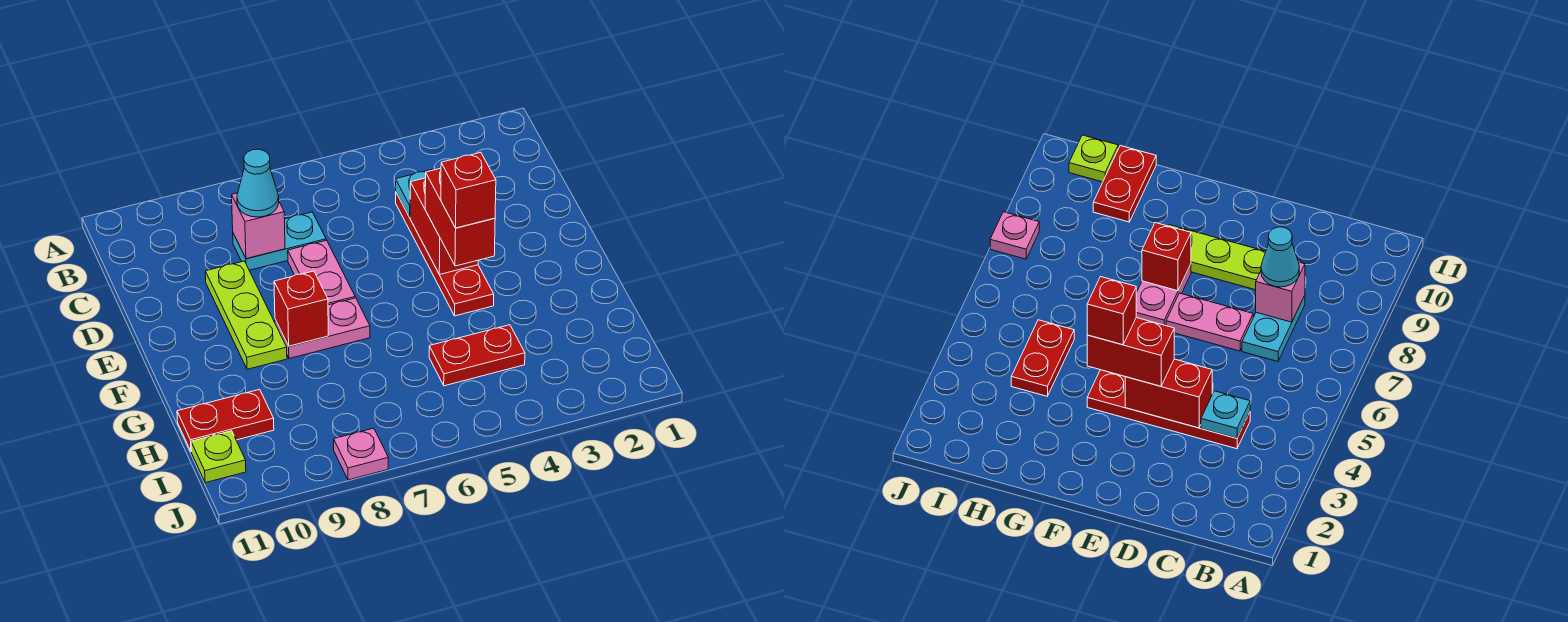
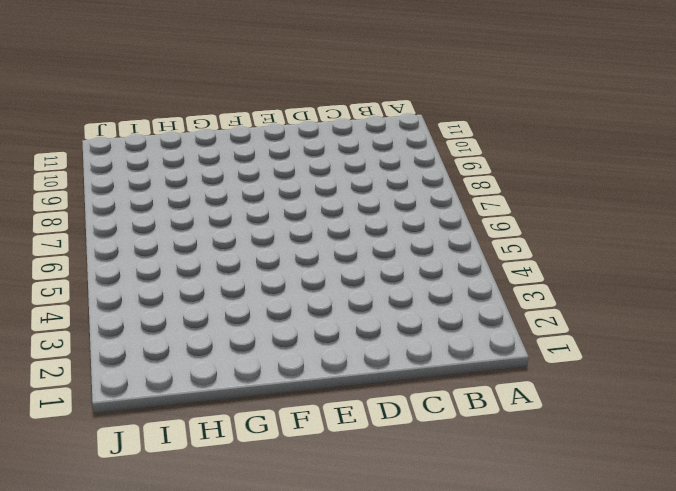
none -> red 1x4 plate [396,193,494,316]
none -> cyan 1x2 plate [233,212,326,270]
none -> pink 1x2 plate [288,240,355,305]

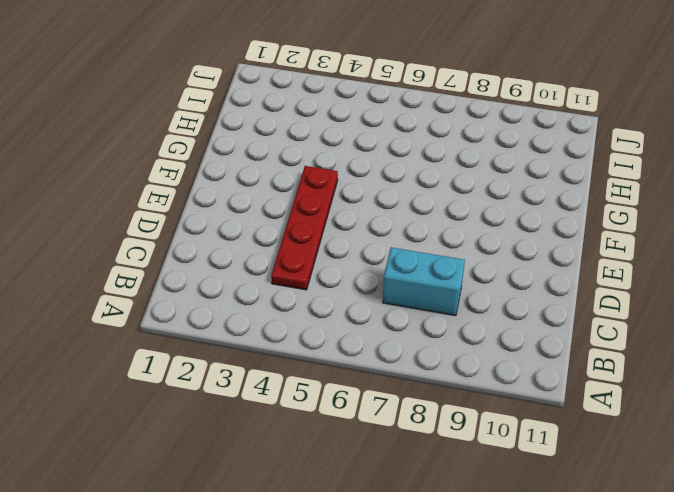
cyan 1x2 brick [383,247,465,316] -> cyan 1x2 plate [233,212,326,270]
none -> pink 1x2 plate [288,240,355,305]
none -> lime 1x3 plate [205,261,287,369]
none -> pink 1x2 plate [275,298,370,359]

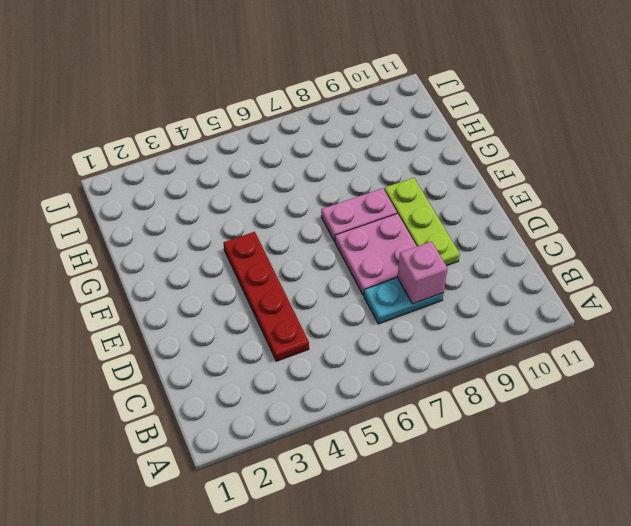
pink 2x2 plate [335,214,417,296] -> pink 1x2 plate [288,240,355,305]
none -> red 1x2 plate [429,325,525,386]
none -> red 1x2 plate [177,389,274,452]
none -> lime 1x1 plate [191,431,246,483]

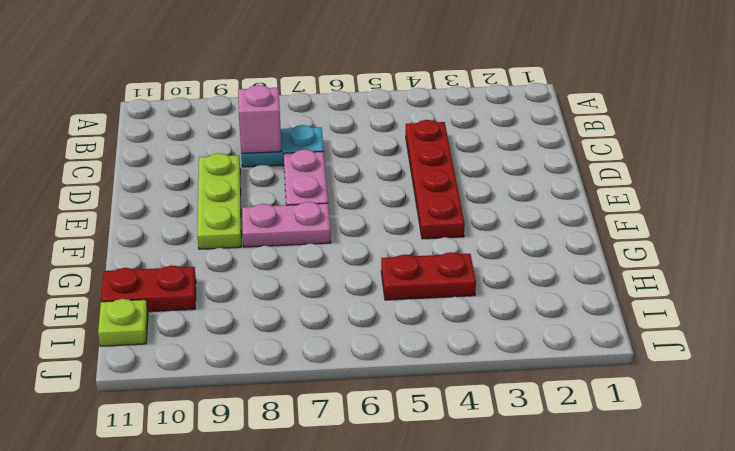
none -> pink 1x1 plate [334,428,388,480]
none -> cyan 1x1 plate [396,169,434,217]
none -> red 1x2 brick [410,178,478,275]

